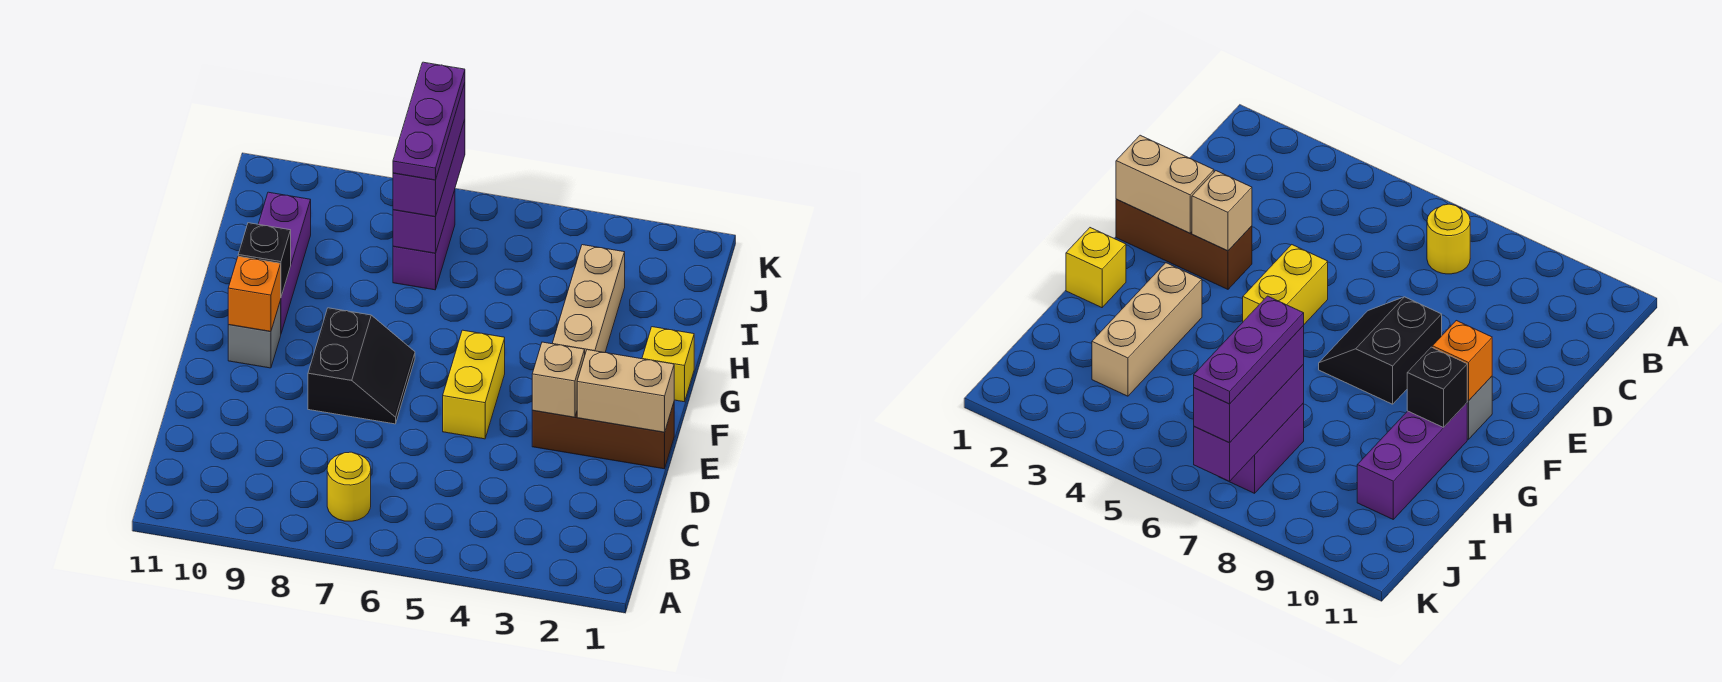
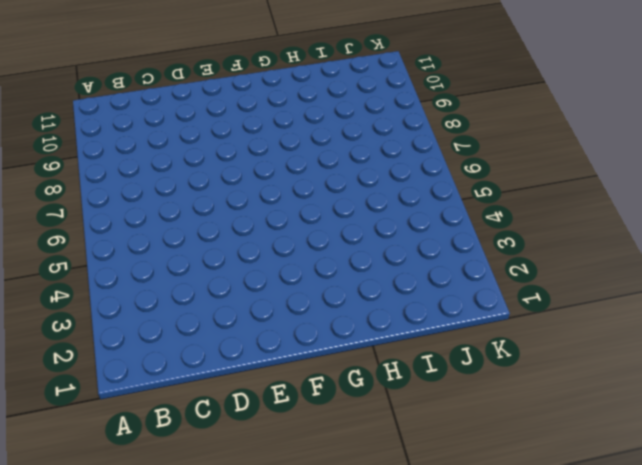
none -> yellow 1x1 round brick [327,452,371,521]
none -> brown 1x3 brick [532,403,674,469]
none -> yellow 1x2 brick [443,330,505,439]

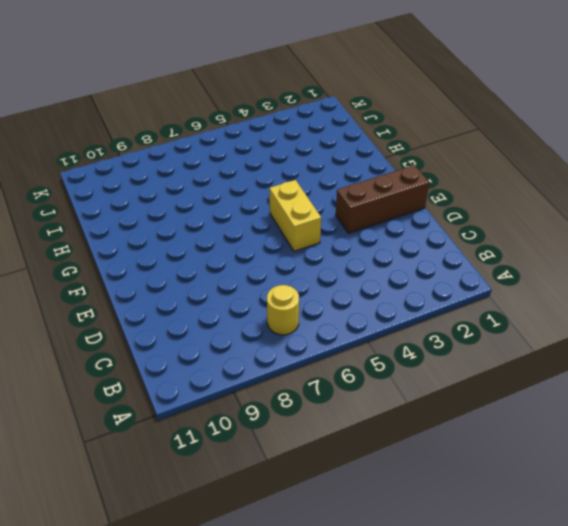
none -> black 2x2 slope [308,308,415,424]
none -> grey 1x1 brick [228,300,281,368]
none -> yellow 1x1 brick [642,327,694,402]

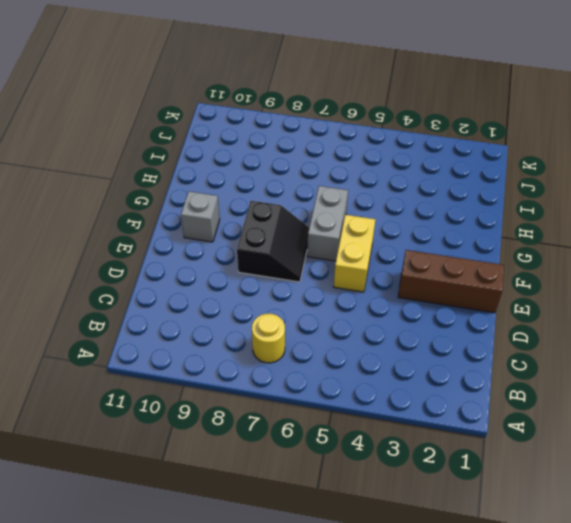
grey 1x2 brick [307,186,348,261] -> none
none -> yellow 1x1 brick [642,327,694,402]
none -> tan 1x3 brick [552,245,625,354]
none -> purple 1x3 brick [259,192,311,333]

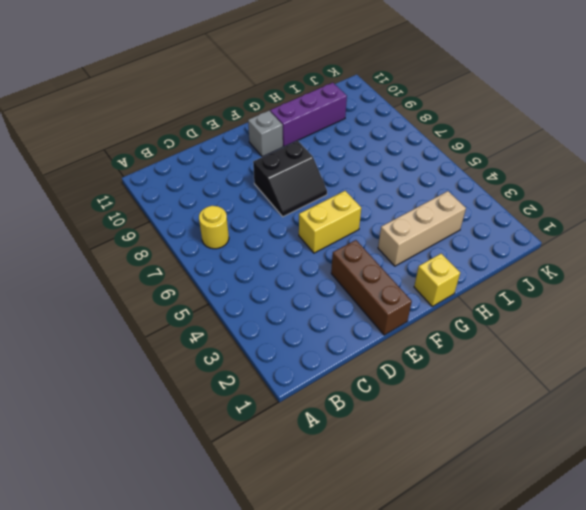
none -> purple 1x2 brick [393,190,455,290]
none -> tan 1x2 brick [577,350,674,432]
none -> tan 1x1 brick [532,342,585,417]

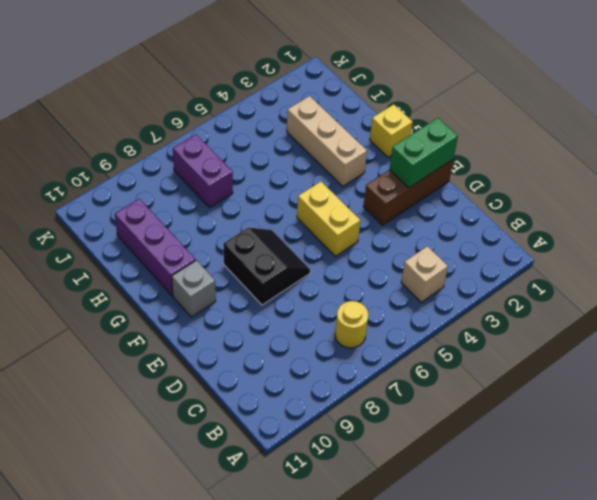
tan 1x1 brick [401,246,448,302] -> tan 1x1 brick moved to [532,342,585,417]
green 1x2 brick [389,118,458,188] -> tan 1x2 brick [577,350,674,432]
none -> orange 1x1 brick [228,256,281,331]
none -> black 1x1 brick [238,223,291,296]
none -> purple 1x3 brick [393,120,465,253]

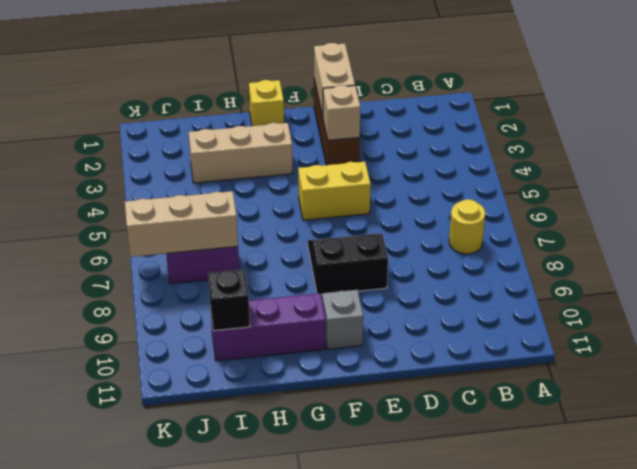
tan 1x3 brick [125,191,238,257] -> purple 1x3 brick [393,120,465,253]
black 1x1 brick [208,270,250,331] -> black 1x1 brick moved to [238,223,291,296]
none -> orange 1x1 brick [228,256,281,331]
none -> purple 1x3 brick [393,83,465,217]
none -> purple 1x3 plate [393,62,465,180]

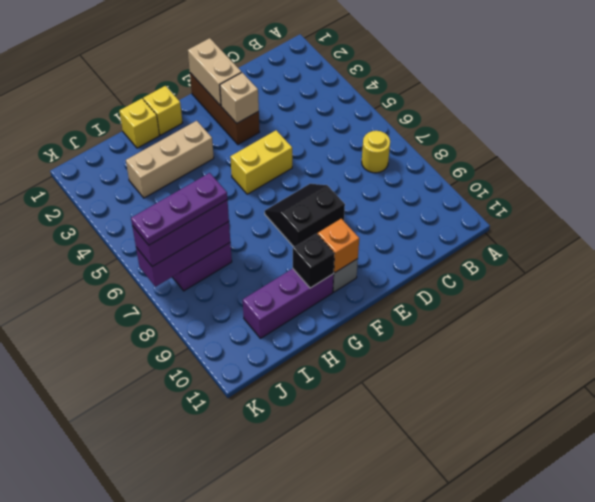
yellow 1x1 brick [119,98,159,148] -> none

